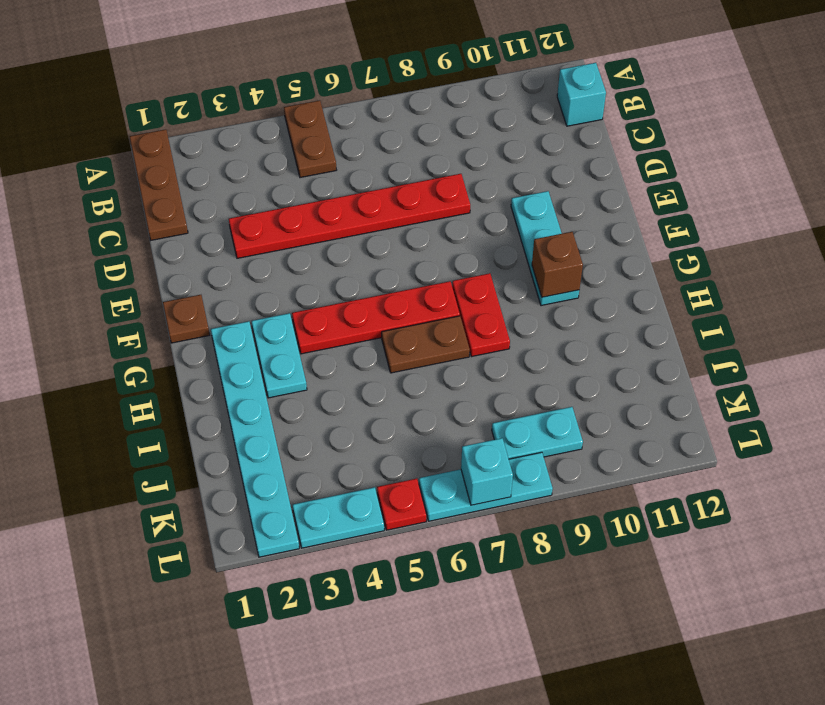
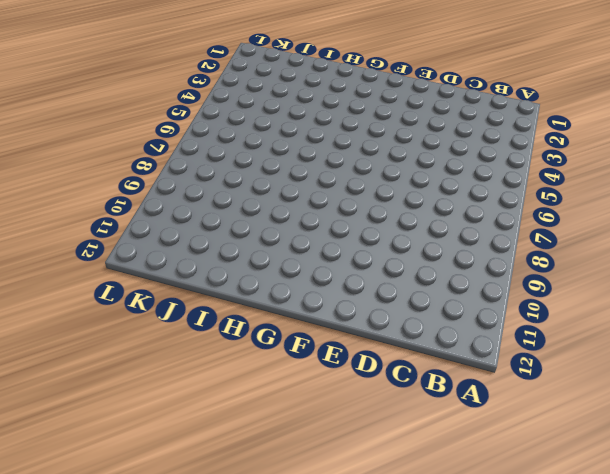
none -> brown 1x3 plate [130,129,188,240]
none -> brown 1x2 plate [284,100,336,178]
none -> cyan 1x1 brick [557,63,606,126]

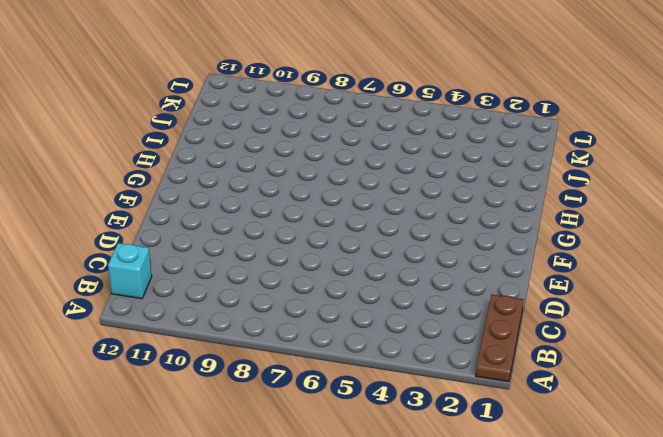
none -> brown 1x2 plate [284,100,336,178]
none -> red 1x6 plate [229,174,470,258]
none -> cyan 1x3 plate [511,191,579,306]

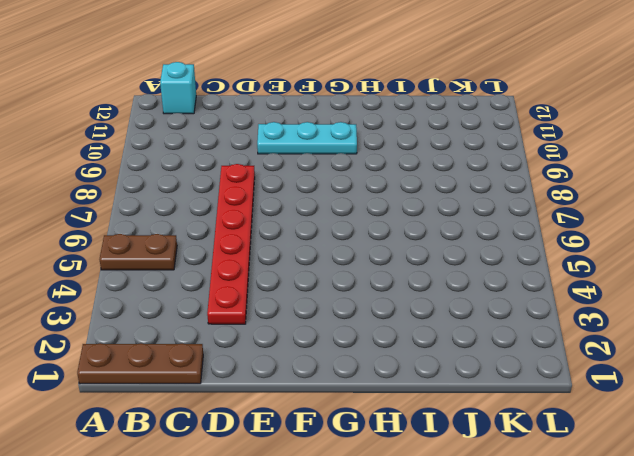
none -> brown 1x1 plate [163,295,210,343]
none -> cyan 1x6 plate [211,321,299,557]
none -> cyan 1x2 plate [252,313,307,398]

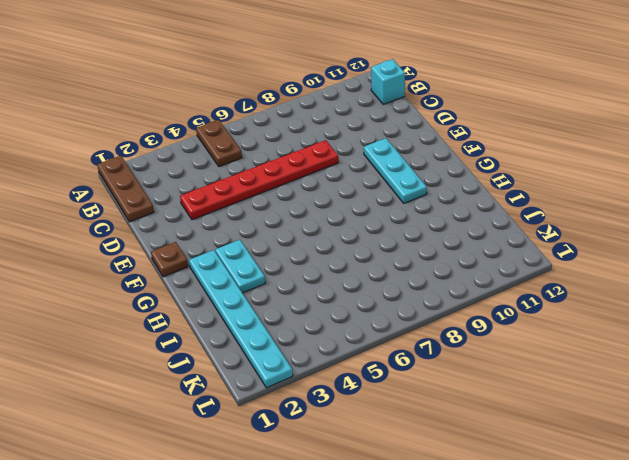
none -> red 1x4 plate [292,281,460,354]
none -> red 1x2 plate [452,273,510,357]
none -> brown 1x2 plate [382,316,470,373]

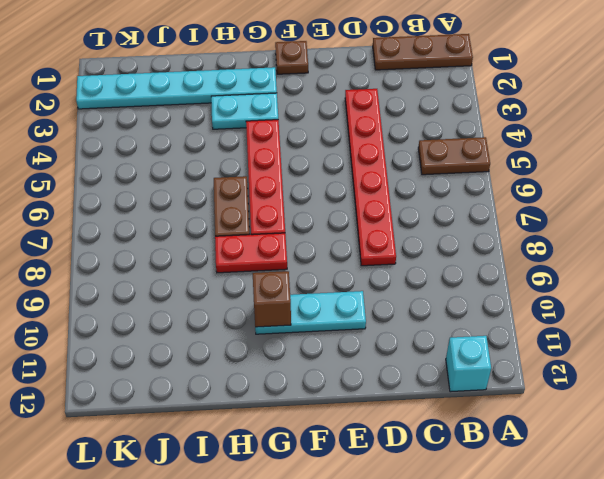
none -> cyan 1x2 plate [492,407,583,459]
none -> cyan 1x2 plate [293,487,384,548]
none -> red 1x1 plate [377,479,427,530]

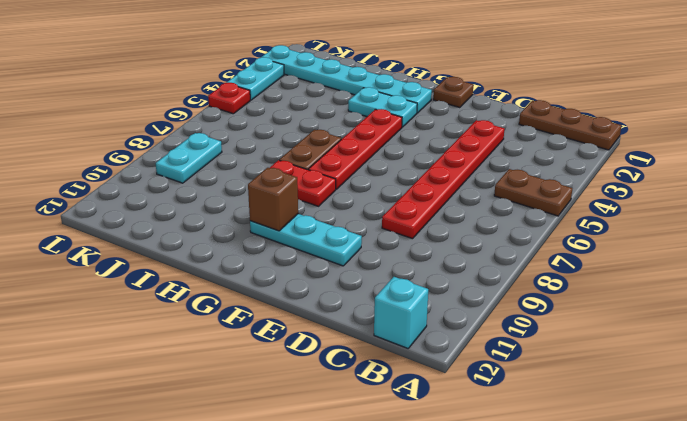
none -> cyan 1x3 plate [419,452,553,521]
none -> cyan 1x1 brick [461,438,513,505]

